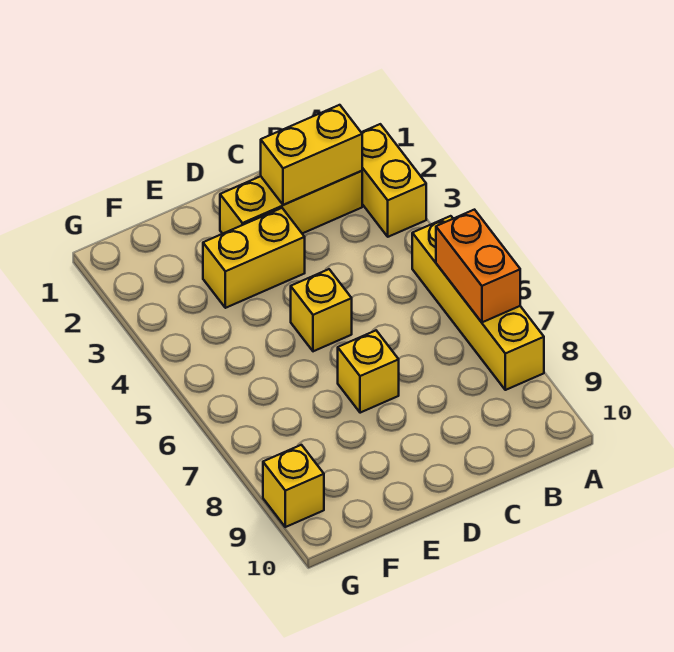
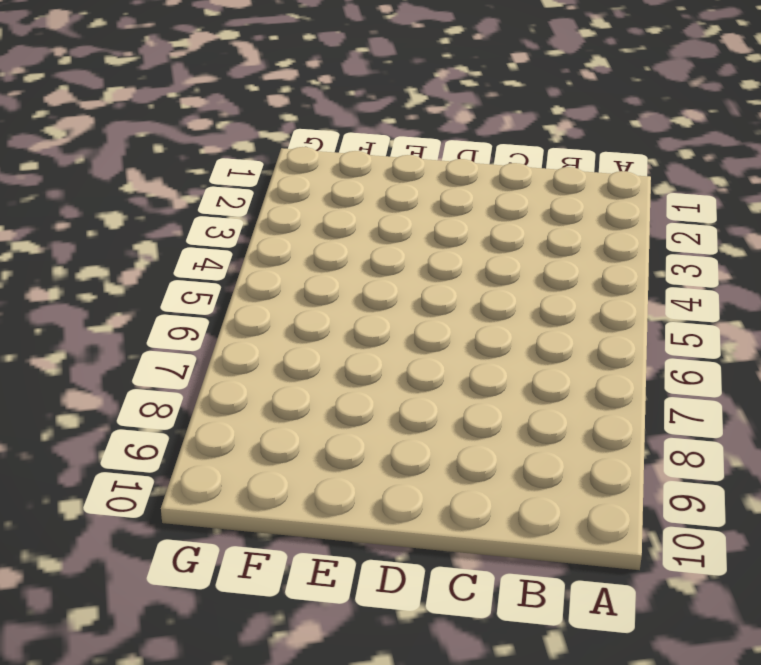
none -> yellow 1x2 brick [361,124,426,237]
none -> yellow 1x4 brick [412,216,544,390]

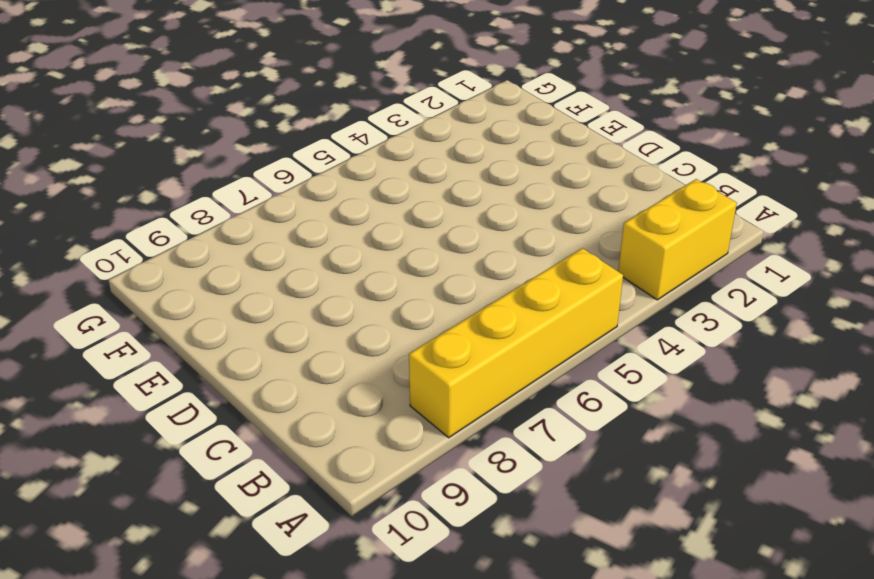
none -> yellow 1x3 brick [220,171,362,234]
none -> yellow 1x2 brick [203,208,305,308]

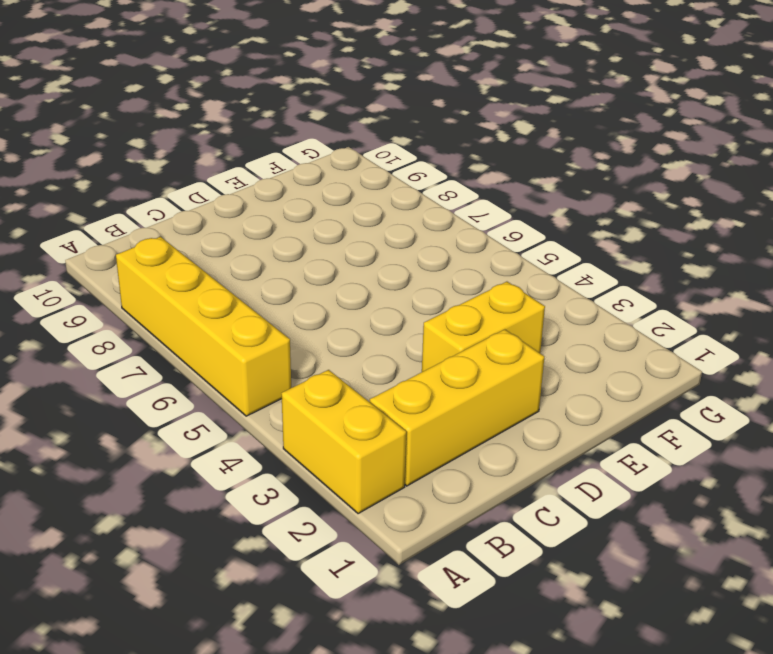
none -> yellow 1x1 brick [291,269,352,351]
none -> yellow 1x1 brick [338,331,399,413]

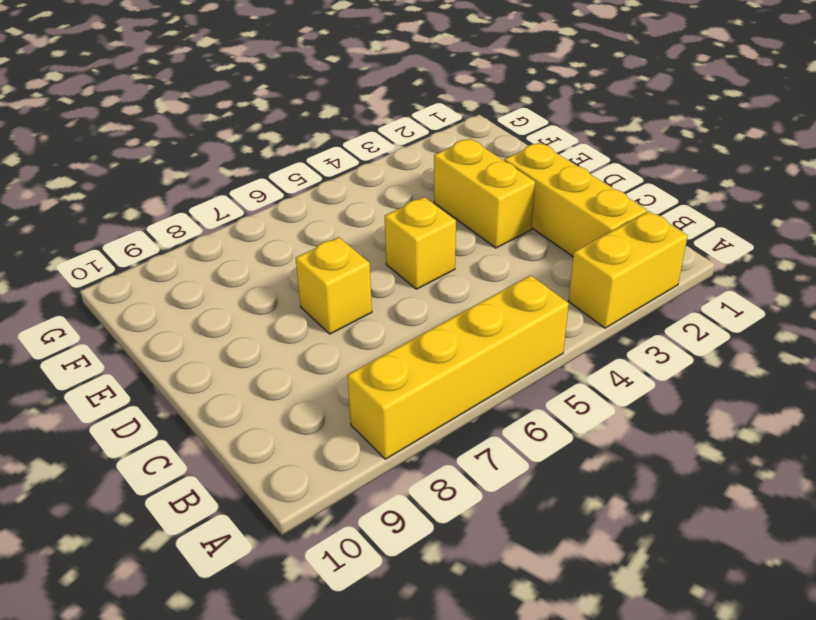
none -> yellow 1x1 brick [263,445,324,527]
none -> orange 1x2 brick [436,210,520,322]

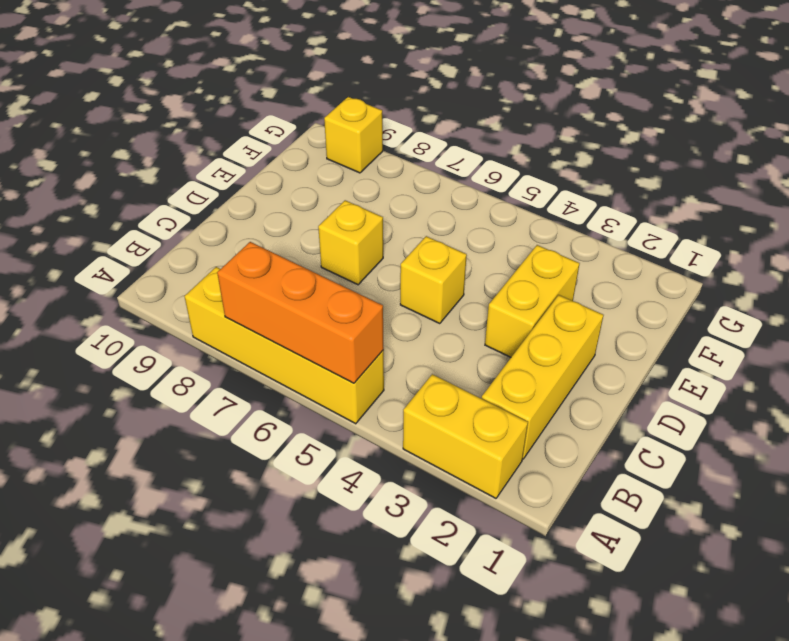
orange 1x3 brick [217,242,384,383] -> orange 1x2 brick [436,210,520,322]
none -> yellow 1x2 brick [261,105,362,205]

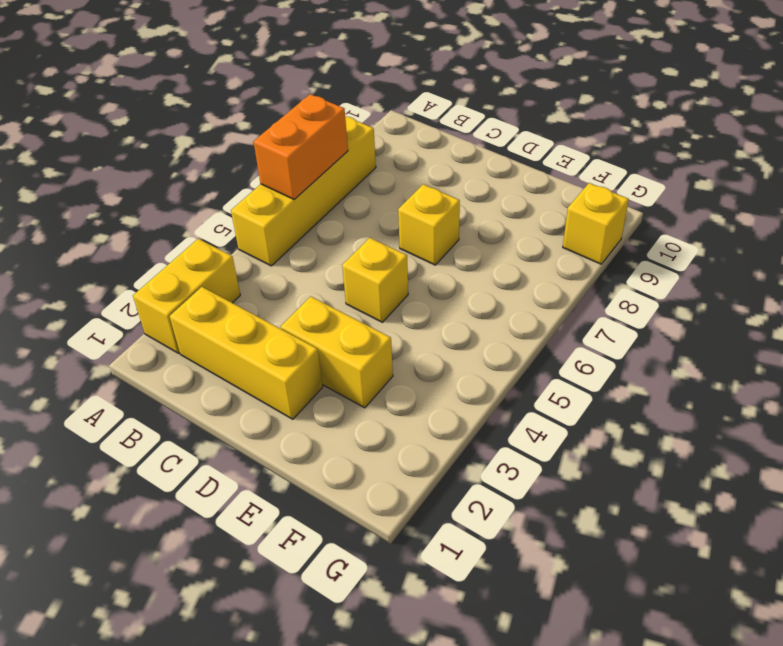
none -> yellow 1x2 brick [261,105,362,205]

